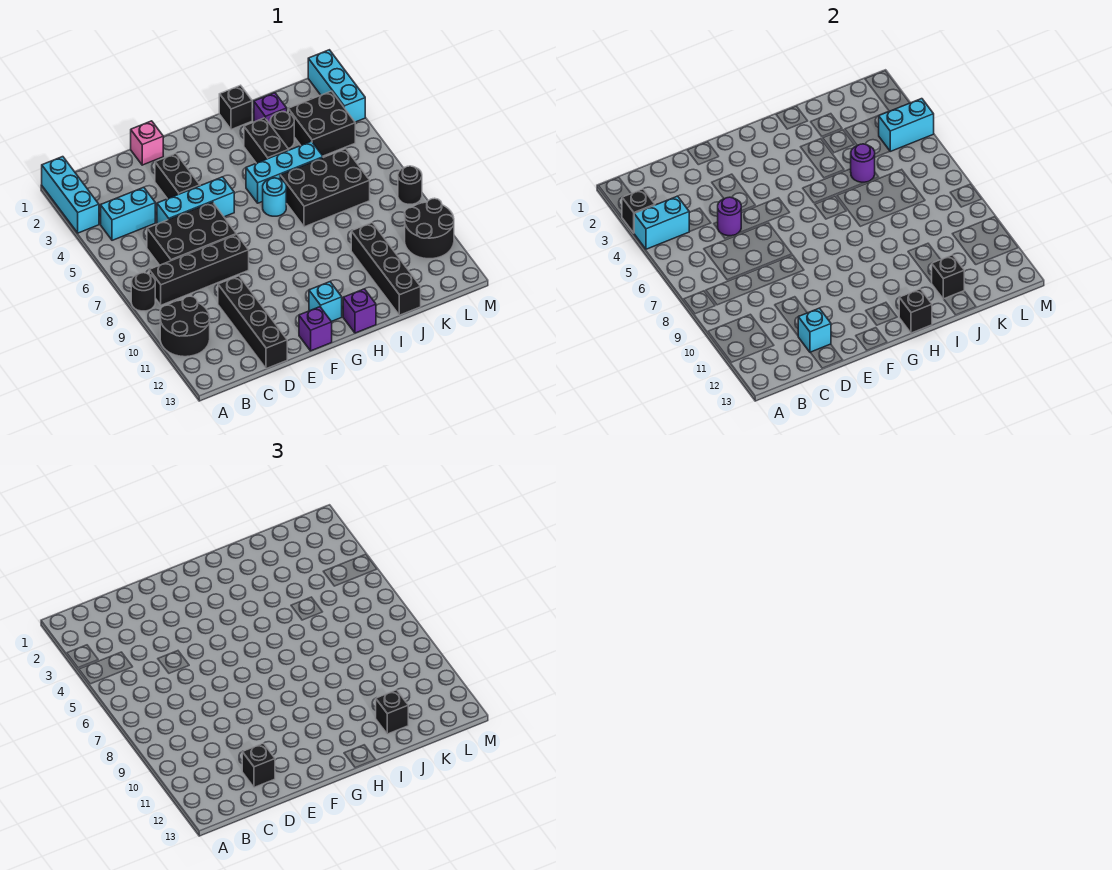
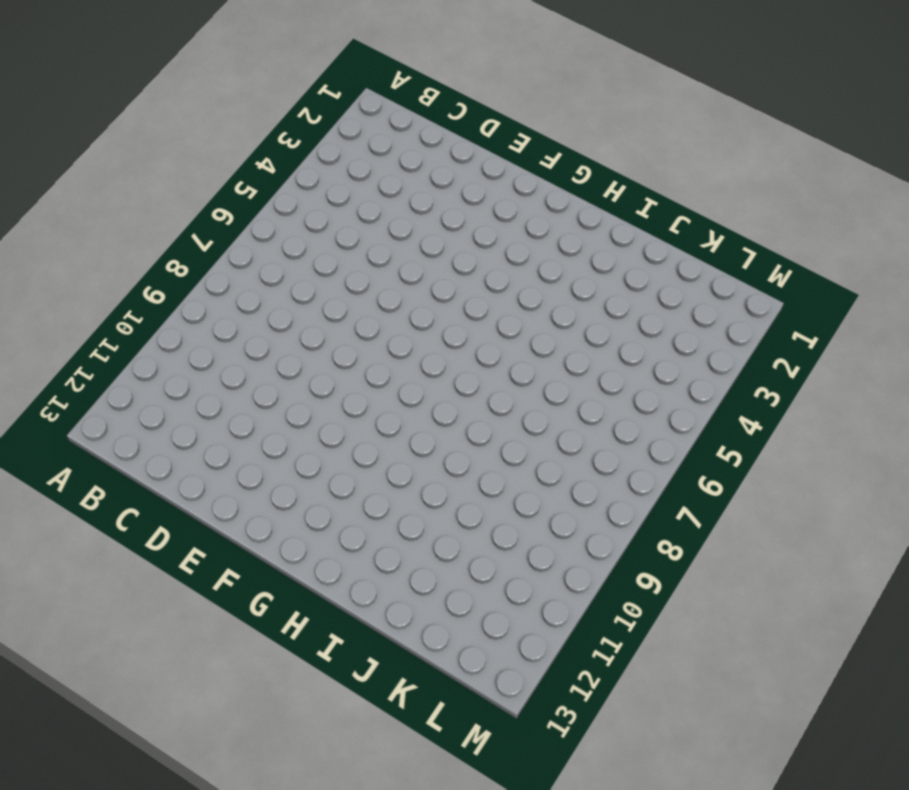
none -> cyan 1x3 brick [42,157,99,233]
none -> black 1x1 round brick [131,273,155,311]
none -> black 2x2 round brick [160,296,210,357]
none -> cyan 1x2 brick [101,187,155,240]

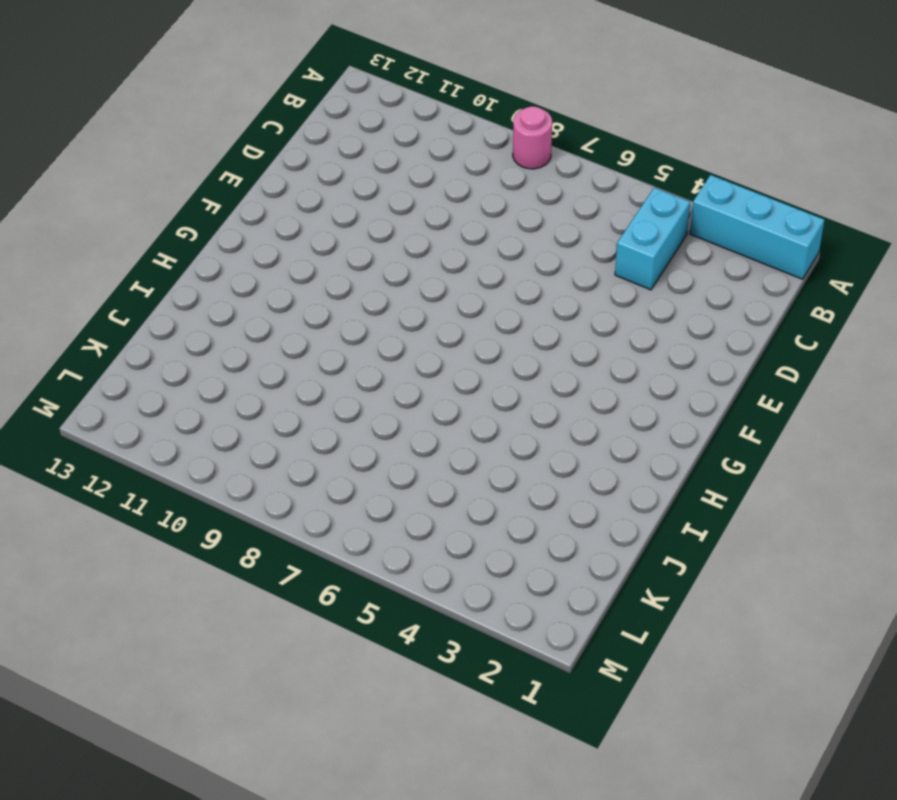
pink 1x1 round brick [513,106,552,169] -> black 1x1 round brick [131,273,155,311]
none -> black 2x2 round brick [160,296,210,357]
none -> black 1x4 brick [149,234,249,305]
none -> black 2x3 brick [147,202,236,265]
none -> cyan 1x3 brick [157,177,234,224]

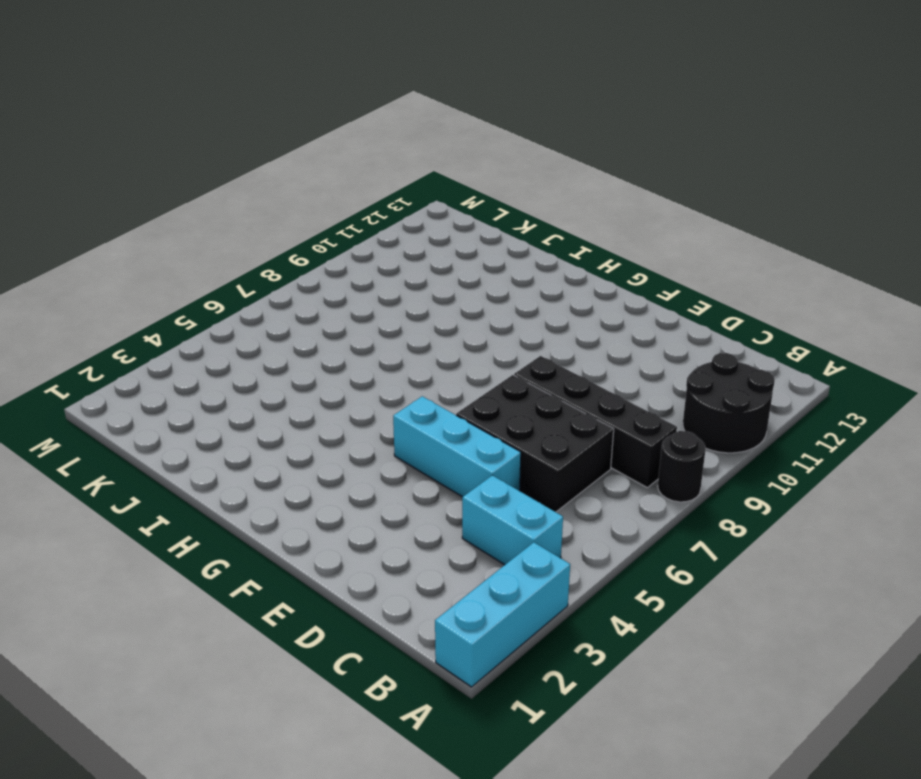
none -> black 1x4 brick [218,276,287,369]
none -> pink 1x1 brick [131,121,163,165]
none -> black 1x2 brick [155,154,200,199]
none -> purple 1x1 brick [299,307,332,351]

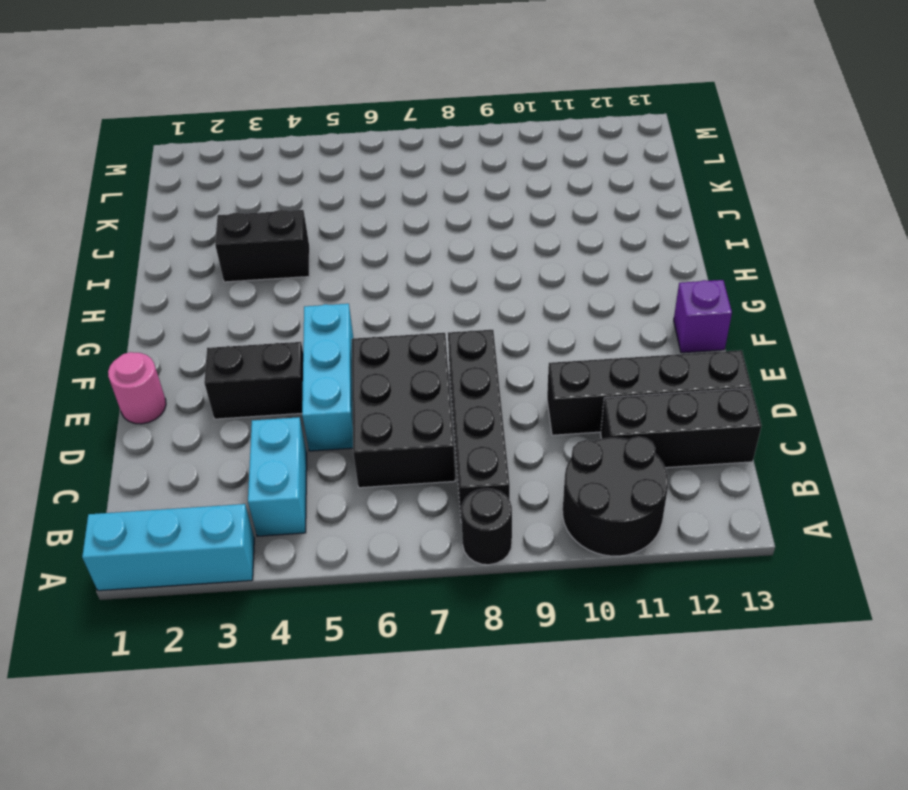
black 1x3 brick [601,388,761,468] -> none
pink 1x1 round brick [108,352,166,424] -> pink 1x1 brick [131,121,163,165]
none -> cyan 1x1 brick [309,282,342,322]
none -> cyan 1x3 brick [246,141,323,203]
none -> cyan 1x1 round brick [263,178,286,216]
none -> purple 1x1 brick [343,289,376,333]

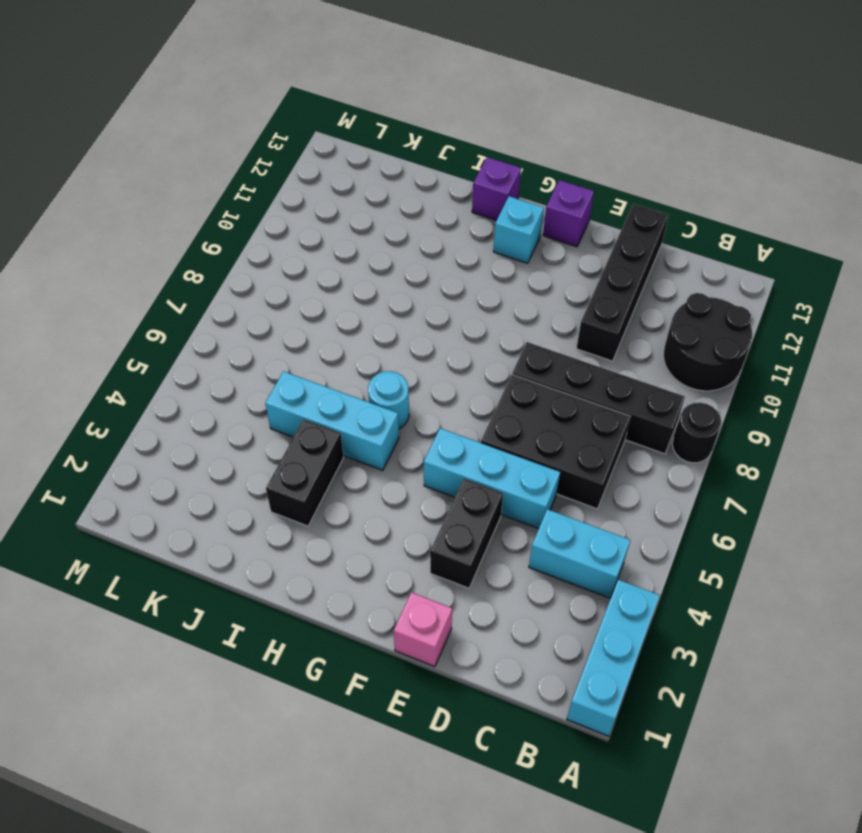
none -> black 1x1 brick [219,85,252,130]
none -> black 2x3 brick [280,149,370,227]
none -> purple 1x1 brick [254,93,287,124]
none -> black 1x1 round brick [270,112,294,149]

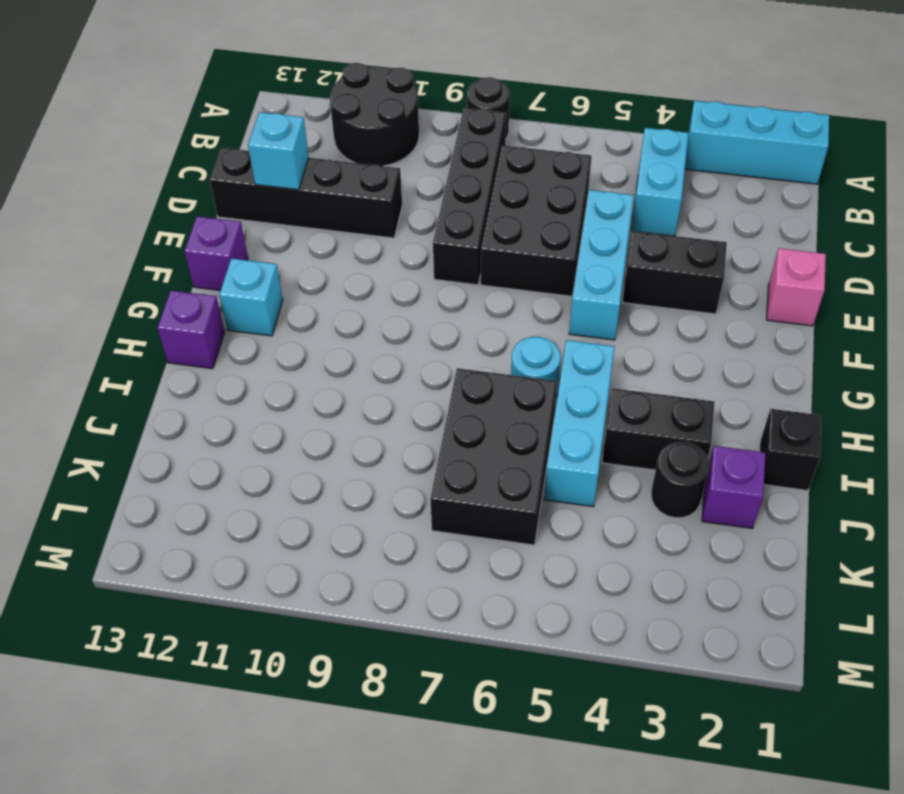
none -> black 1x4 brick [351,222,421,315]
none -> black 2x2 brick [288,91,355,156]
none -> black 2x2 round brick [404,198,454,259]
none -> cyan 1x3 brick [308,50,365,122]

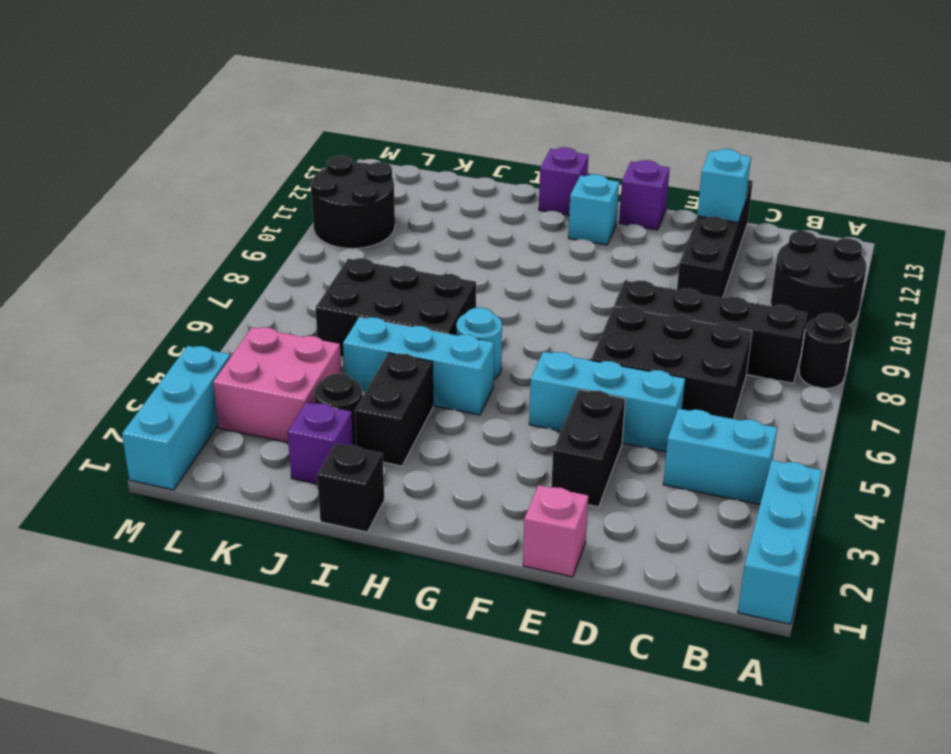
pink 2x2 brick [213,327,342,442] -> black 2x2 brick [288,91,355,156]
none -> black 1x4 brick [351,222,421,315]
none -> black 1x1 round brick [398,166,422,204]
none -> black 1x1 brick [622,189,655,233]
none -> cyan 1x2 brick [634,196,689,249]

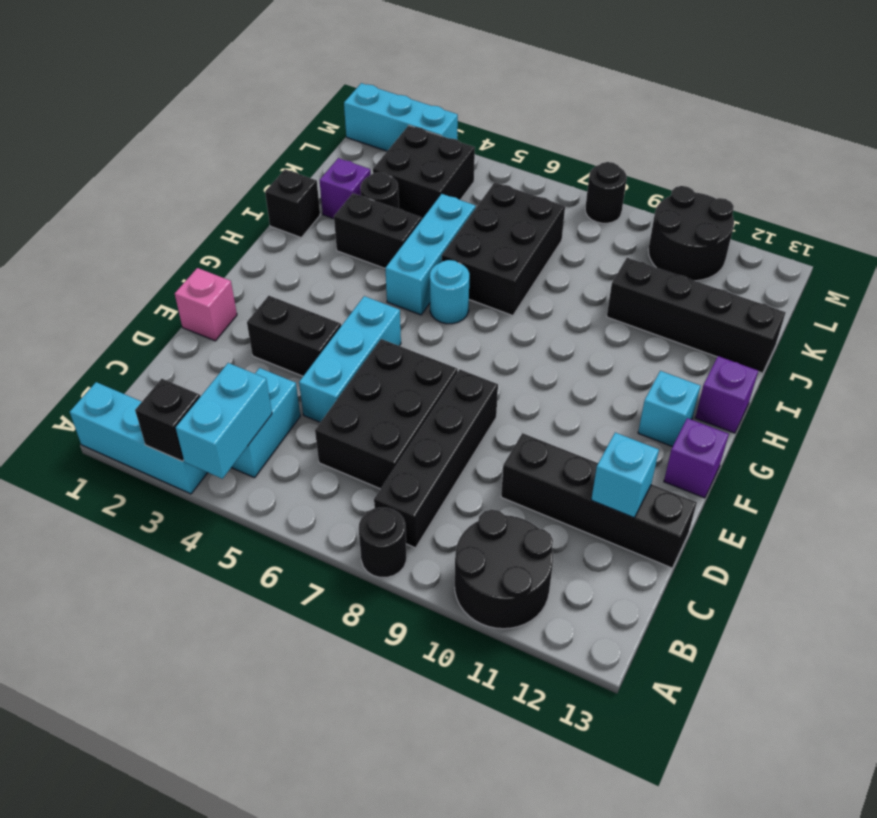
none -> purple 1x1 round brick [718,197,741,236]
none -> black 1x1 brick [899,289,932,333]
none -> purple 1x1 round brick [851,144,875,183]
none -> black 1x1 brick [932,255,964,299]

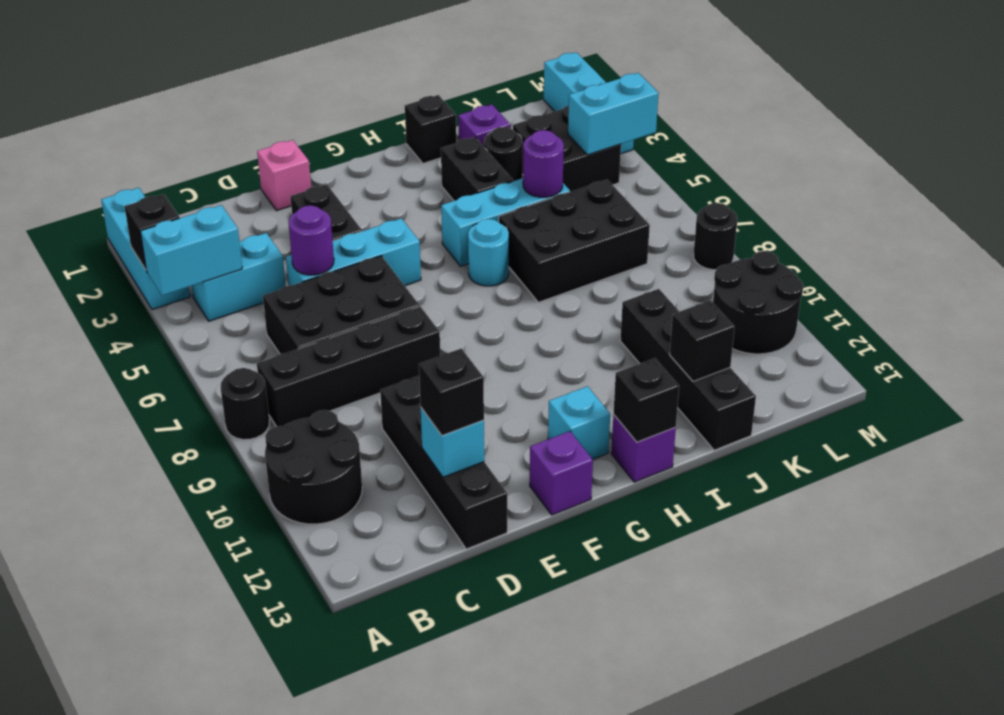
none -> black 1x1 brick [376,690,408,734]

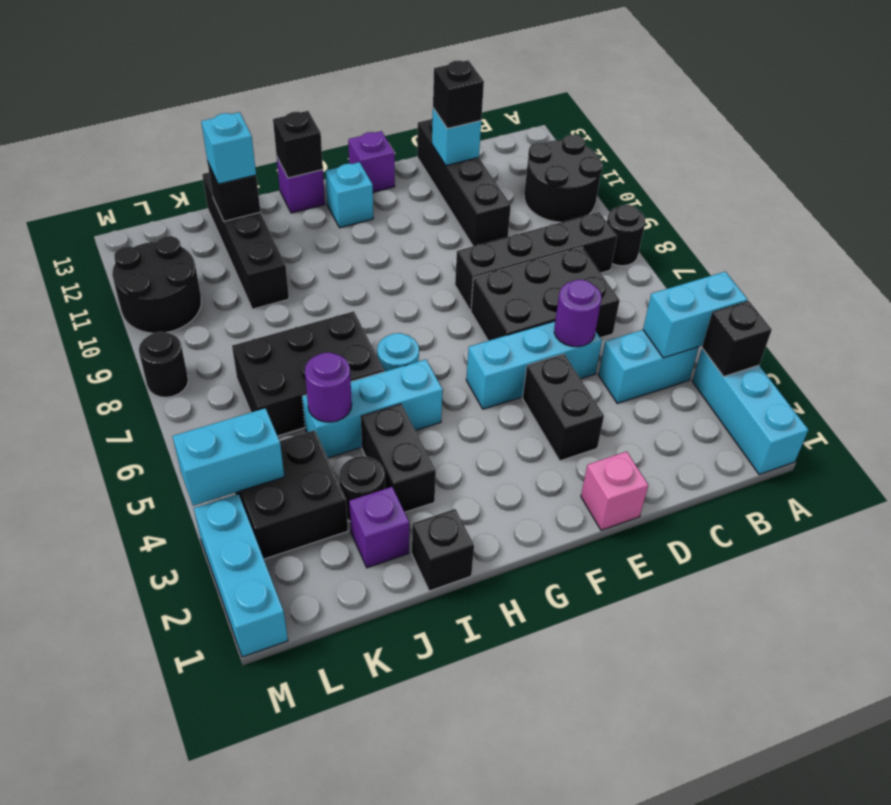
cyan 1x1 brick [201,112,256,184] -> black 1x1 brick [376,690,408,734]

